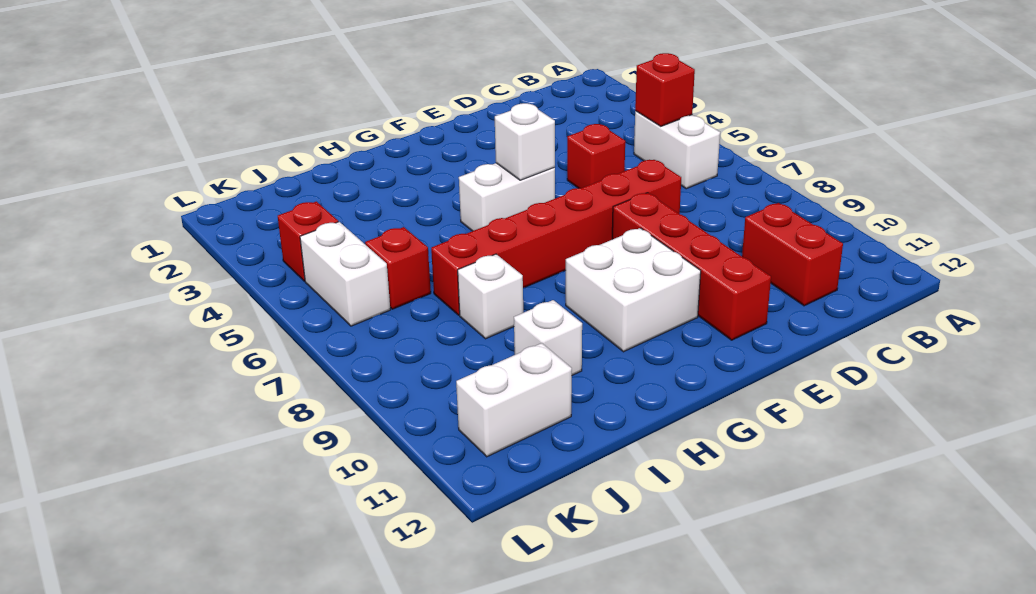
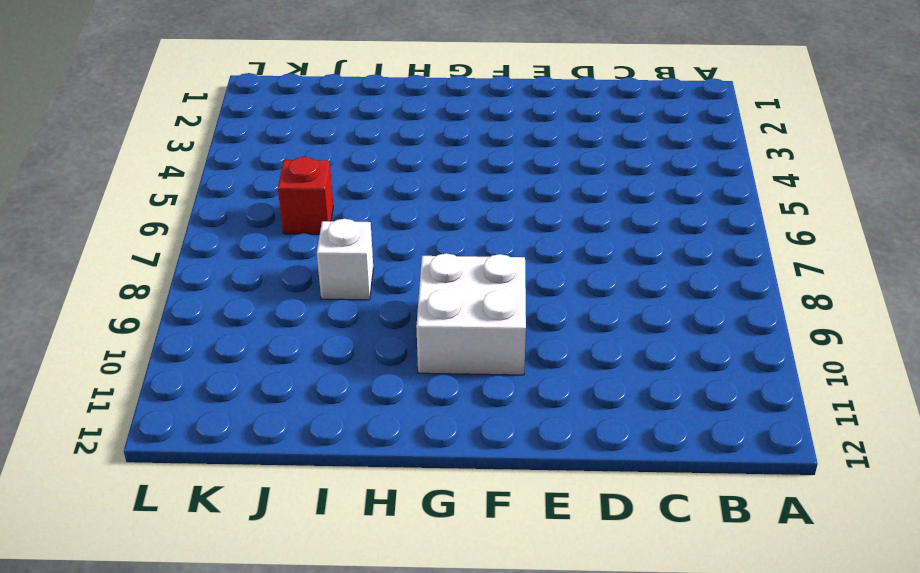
none -> white 1x2 brick [634,111,720,189]
none -> red 1x2 brick [742,203,843,306]
none -> red 1x1 brick [567,124,625,188]

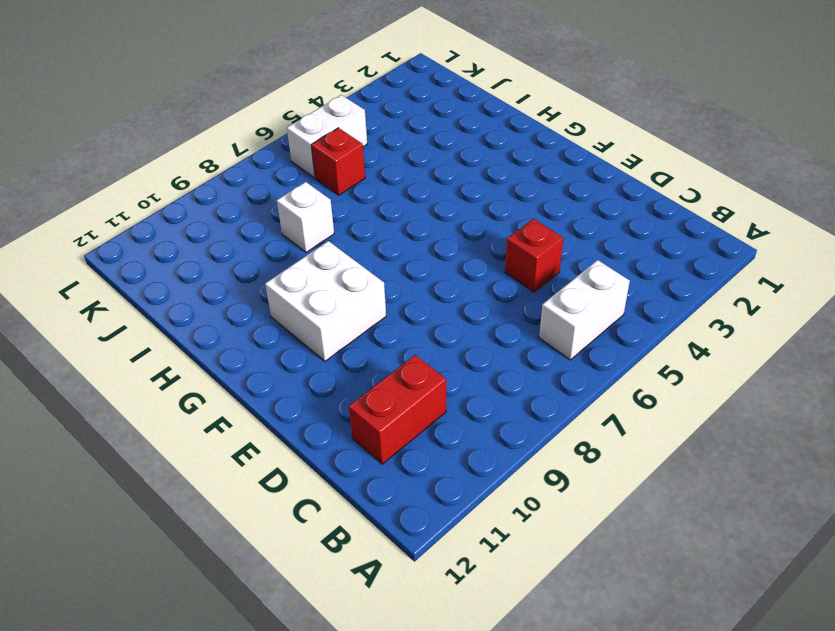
none -> red 1x6 brick [431,160,681,315]
none -> red 1x4 brick [612,193,771,340]
none -> white 1x2 brick [459,163,555,231]

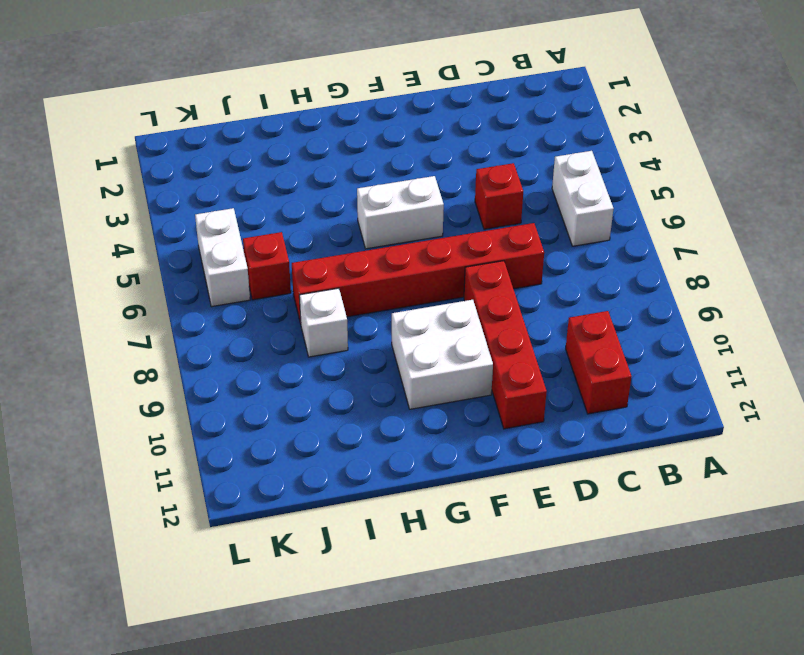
none -> white 1x1 brick [514,300,582,375]
none -> white 1x2 brick [456,343,572,457]
none -> red 1x1 brick [278,202,338,281]

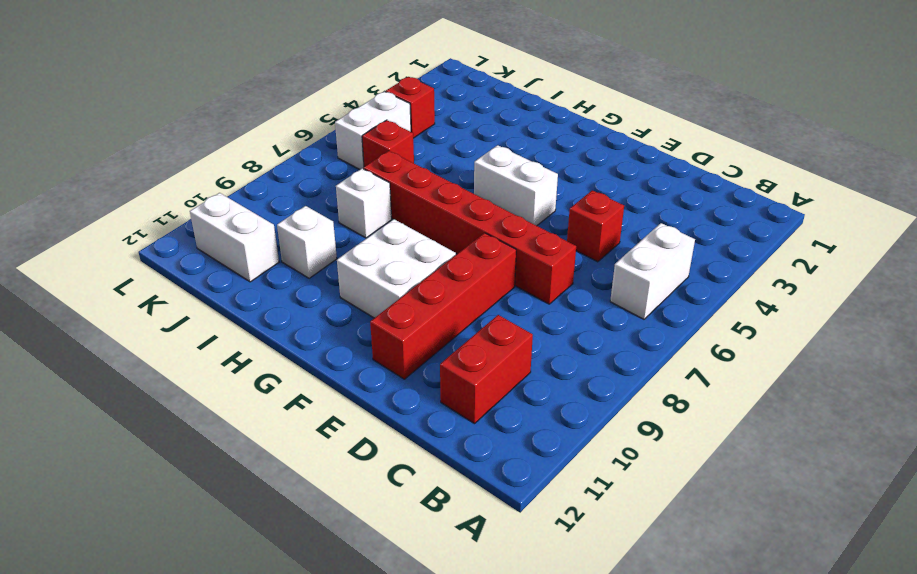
none -> red 1x1 brick [635,53,695,126]
none -> white 1x1 brick [495,103,555,180]

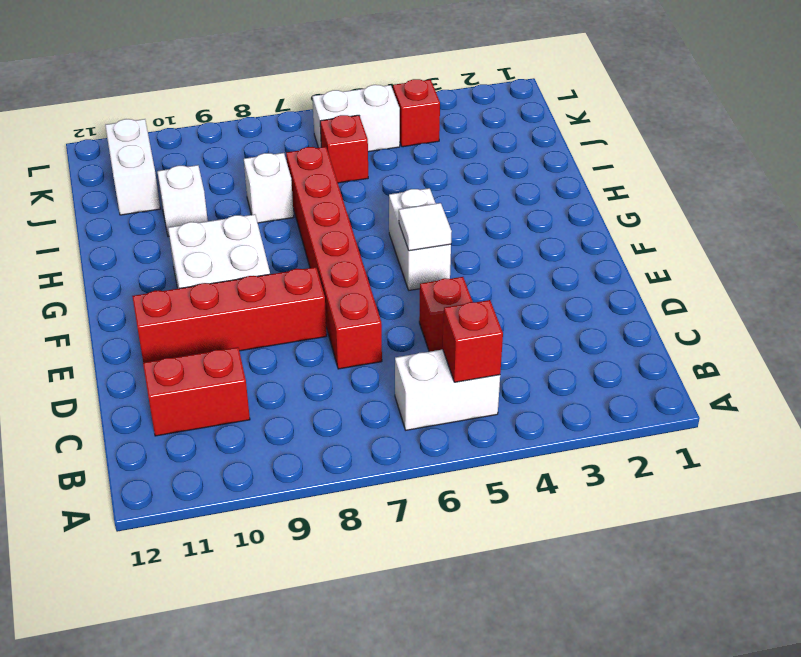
white 1x1 tile [399,203,452,251] -> white 1x1 brick [495,103,555,180]

